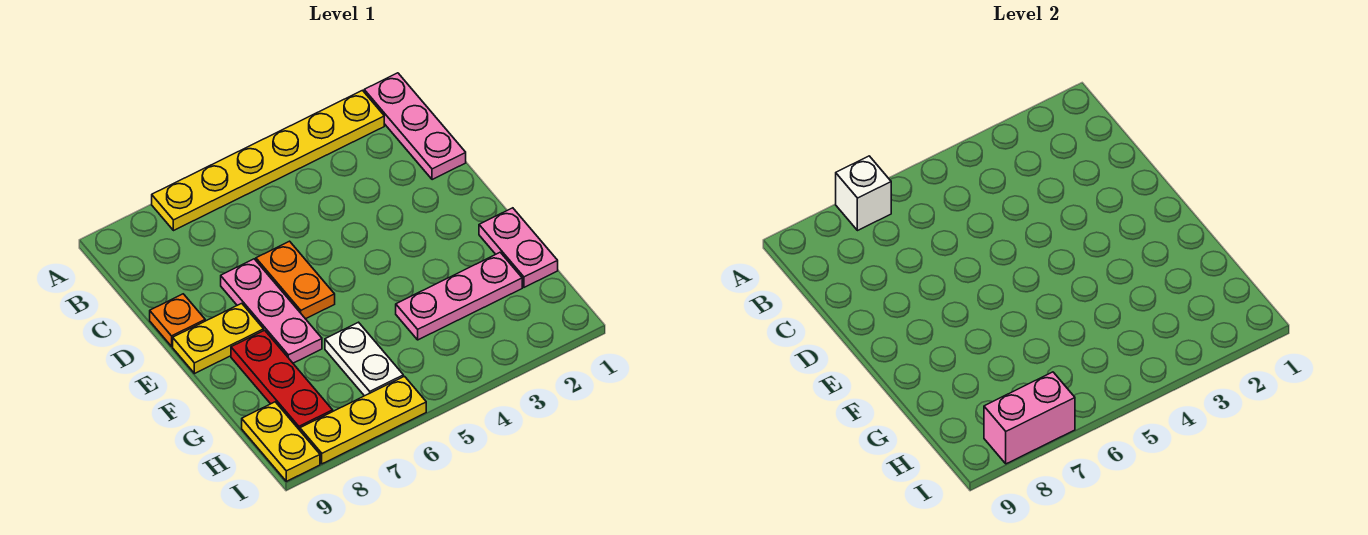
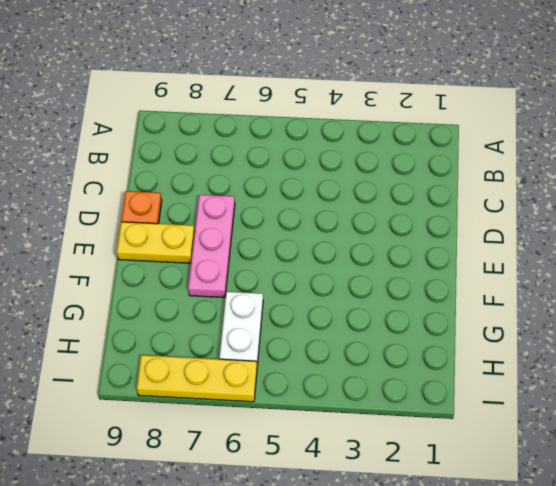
none -> pink 1x3 plate [364,73,466,180]
none -> yellow 1x6 plate [152,90,384,231]
none -> orange 1x2 plate [256,241,335,319]

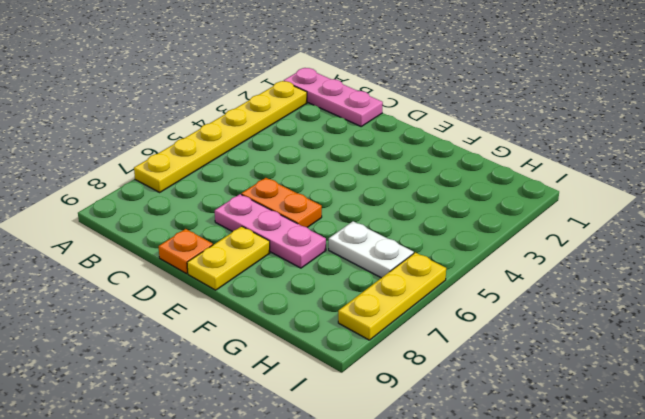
none -> pink 1x2 plate [479,208,558,287]
none -> red 1x3 plate [231,330,333,430]
none -> pink 1x3 plate [396,252,522,340]

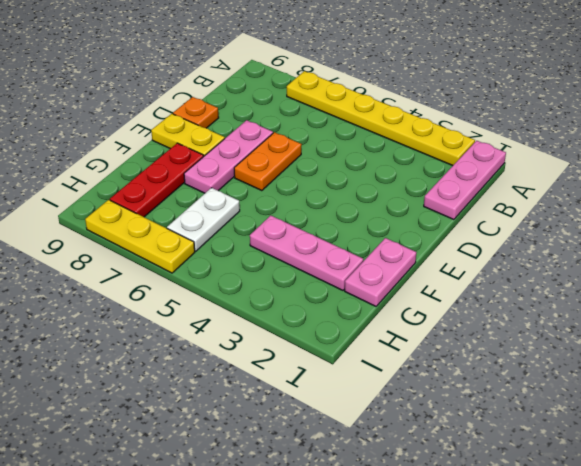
none -> yellow 1x2 plate [242,402,320,481]
none -> white 1x1 brick [836,156,891,231]
none -> pink 1x2 brick [984,372,1075,464]

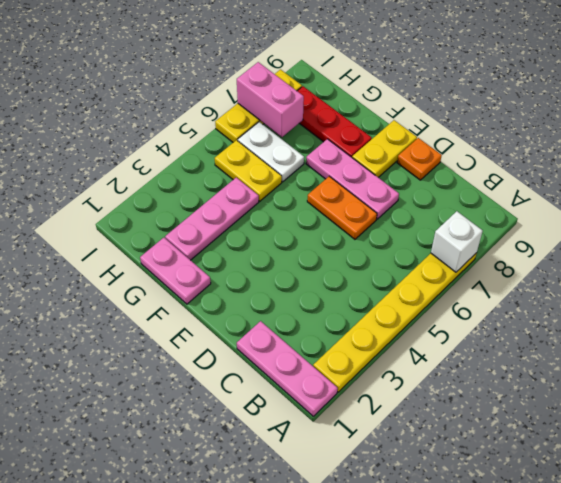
yellow 1x2 plate [215,140,282,201] -> yellow 1x2 plate moved to [242,402,320,481]
pink 1x2 brick [237,62,304,137] -> pink 1x2 brick turned to [984,372,1075,464]

